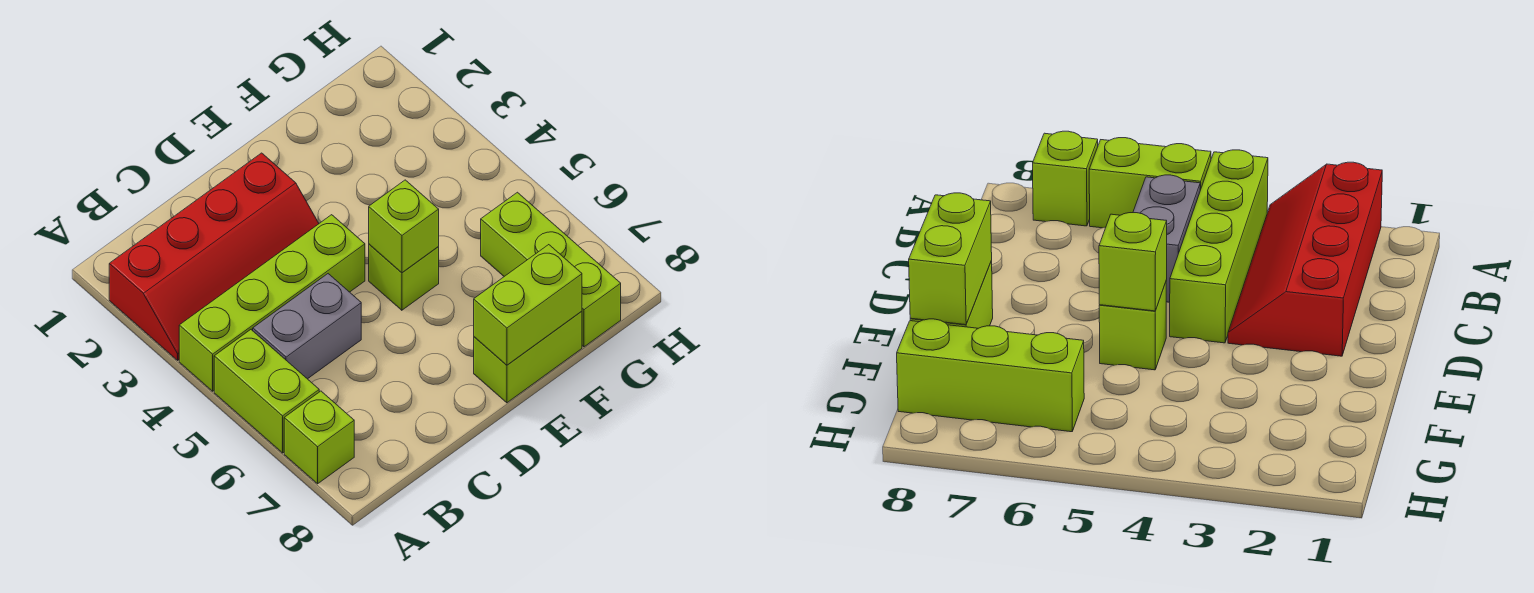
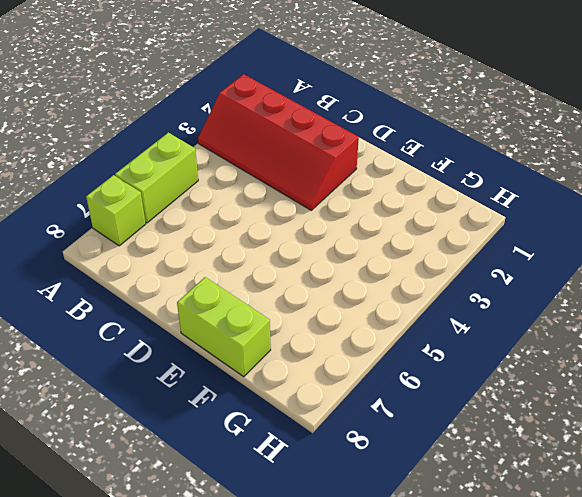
none -> lime 1x4 brick [179,215,365,391]
none -> grey 1x2 brick [253,274,361,379]

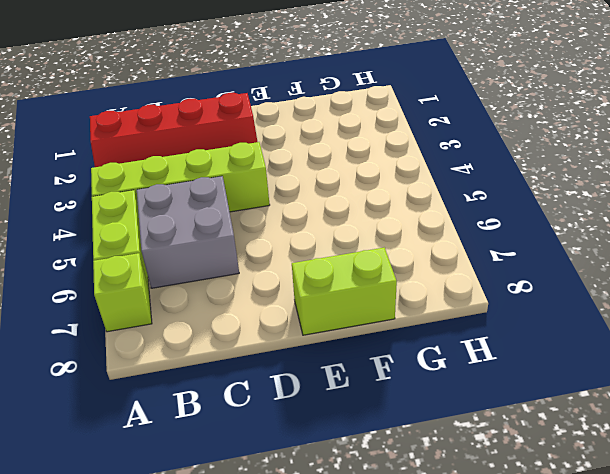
grey 2x2 brick [137,176,239,288] -> grey 1x2 brick [253,274,361,379]
none -> lime 1x1 brick [369,244,439,310]
none -> lime 1x3 brick [481,192,621,347]

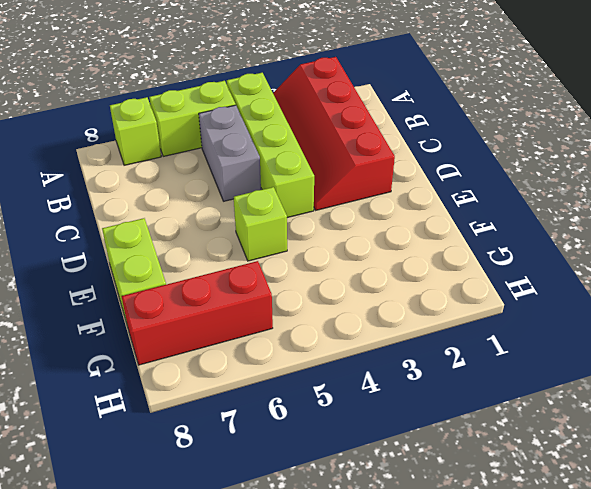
red 1x3 brick [121,261,273,365] -> lime 1x3 brick [481,192,621,347]
none -> lime 1x1 brick [369,180,439,273]
none -> lime 1x2 brick [474,245,582,365]

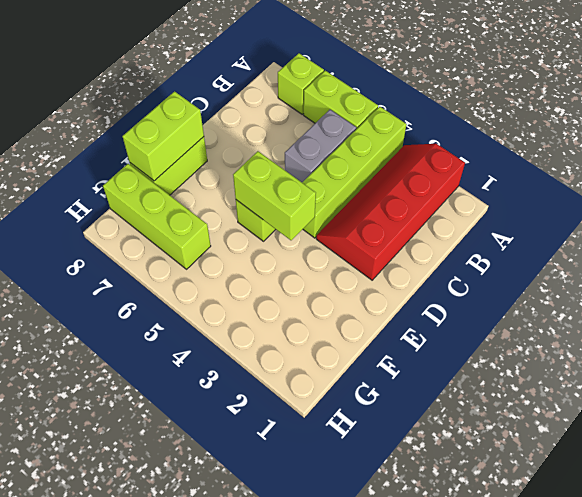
lime 1x2 brick [233,151,316,240] -> lime 1x1 brick [369,180,439,273]

